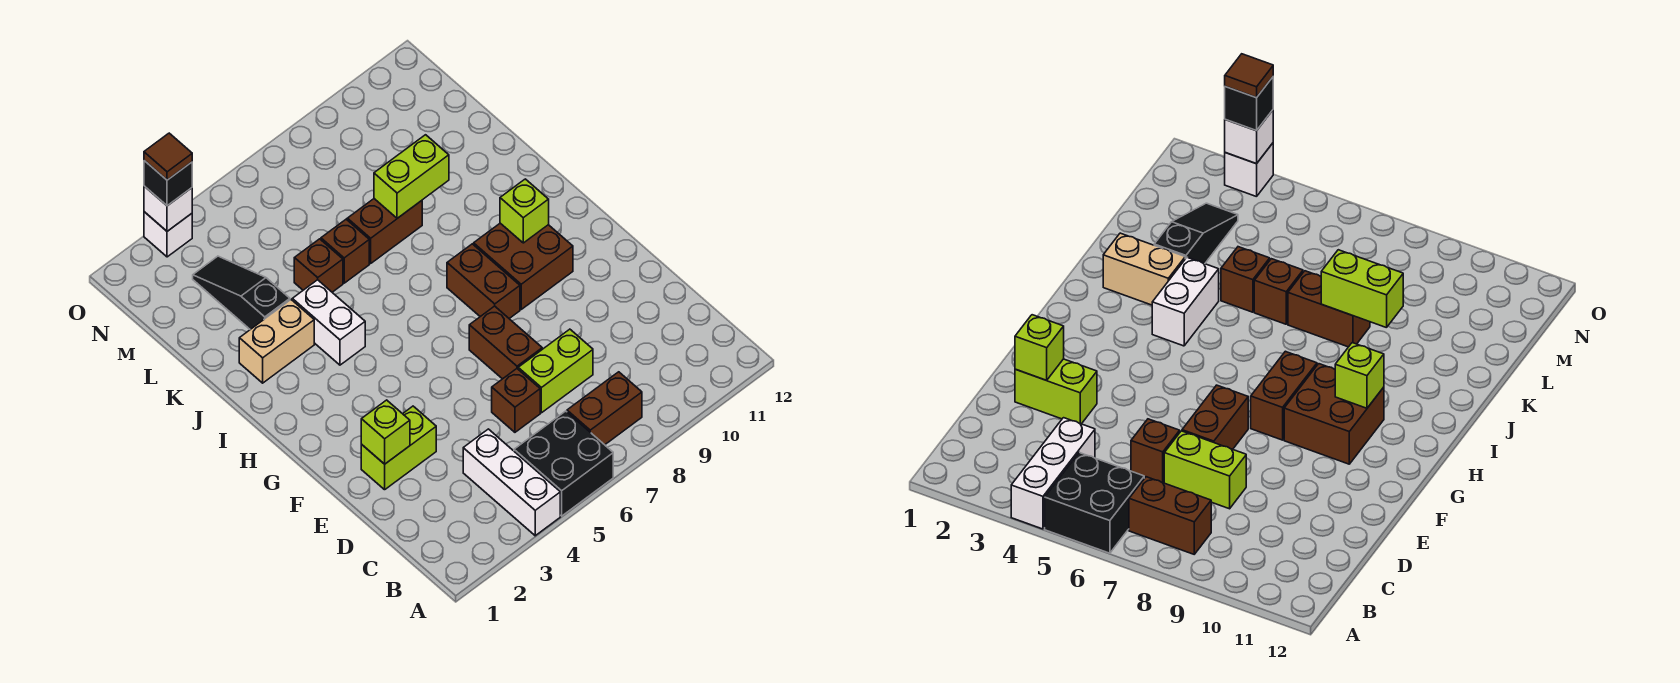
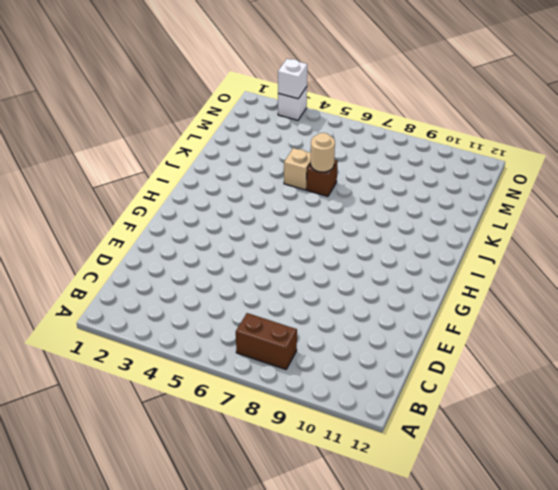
tan 1x1 brick [284,148,311,190] -> brown 1x1 brick [294,239,343,292]
tan 1x1 round brick [311,133,335,172] -> none
none -> white 1x3 brick [463,429,560,536]
none -> black 2x2 brick [514,411,613,516]
none -> brown 1x1 brick [492,369,540,432]

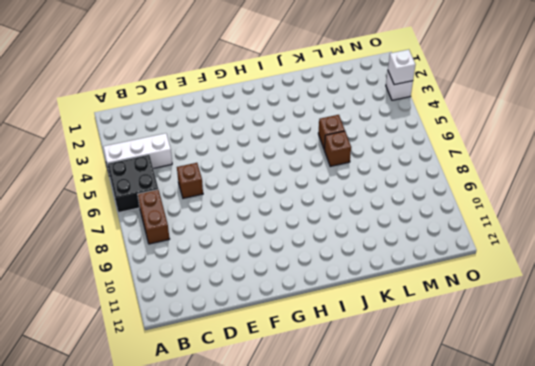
none -> lime 1x2 brick [518,329,593,413]
none -> lime 1x2 brick [361,406,436,490]
none -> brown 1x2 brick [469,306,542,379]

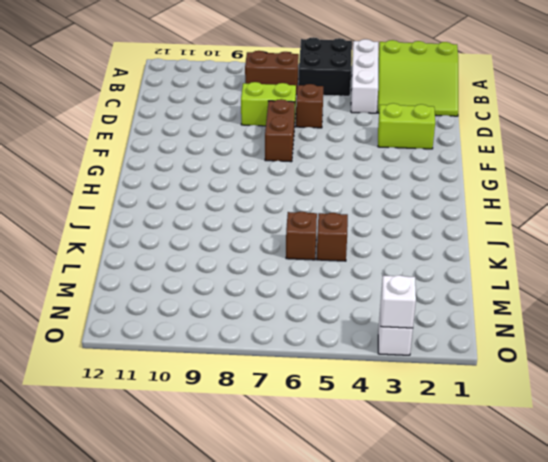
lime 3x3 slope [378,40,458,116] -> none
none -> brown 1x2 brick [447,244,520,319]
none -> brown 2x2 brick [474,223,573,309]
none -> white 1x2 brick [292,280,365,365]

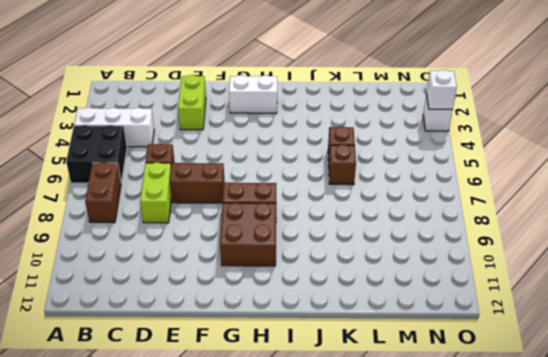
white 1x2 brick [229,75,277,113] -> white 1x2 brick moved to [292,280,365,365]
none -> tan 1x2 brick [239,300,314,383]
none -> black 1x3 slope [193,256,290,329]
none -> brown 1x2 brick [347,199,422,263]

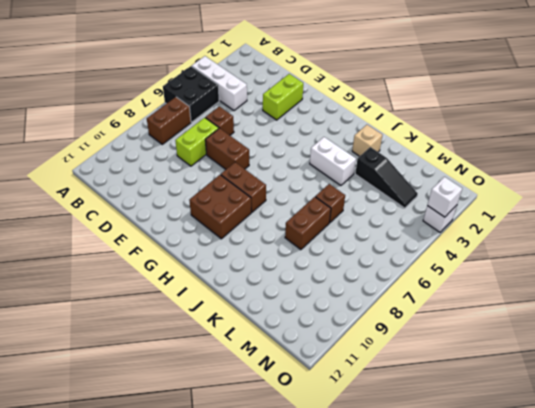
tan 1x1 brick [352,125,382,156] -> tan 1x2 brick [239,300,314,383]
none -> brown 1x1 brick [294,239,343,292]
none -> lime 1x1 brick [361,400,410,464]
none -> lime 1x1 brick [500,179,549,243]

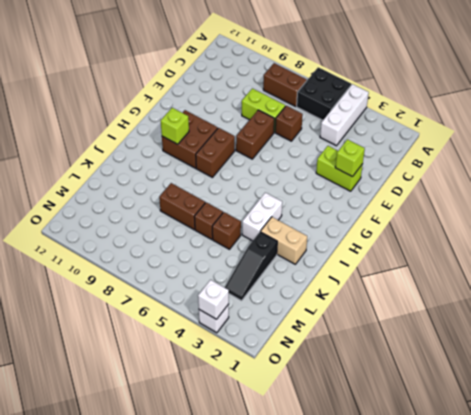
none -> lime 1x2 brick [374,135,449,218]
none -> black 1x1 brick [144,161,192,206]
none -> brown 1x1 tile [144,133,192,180]

